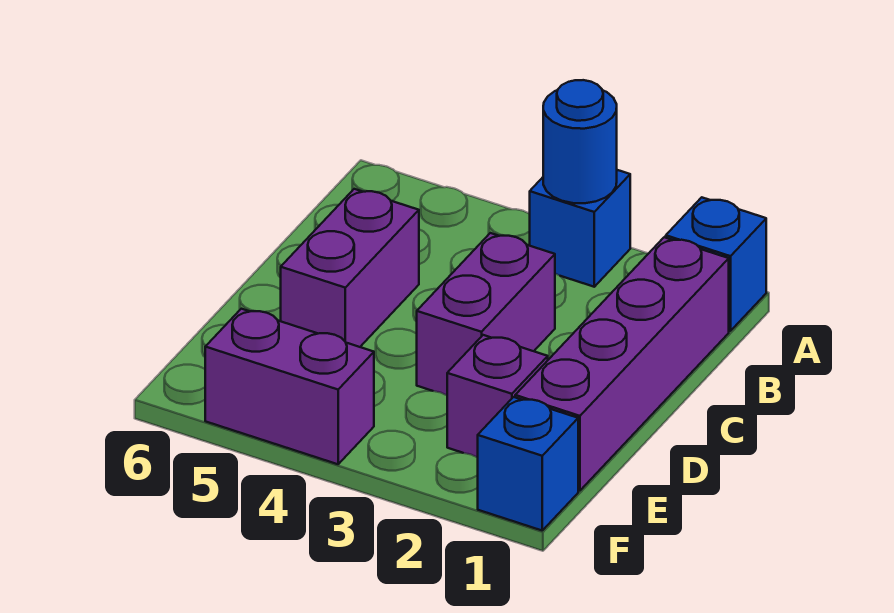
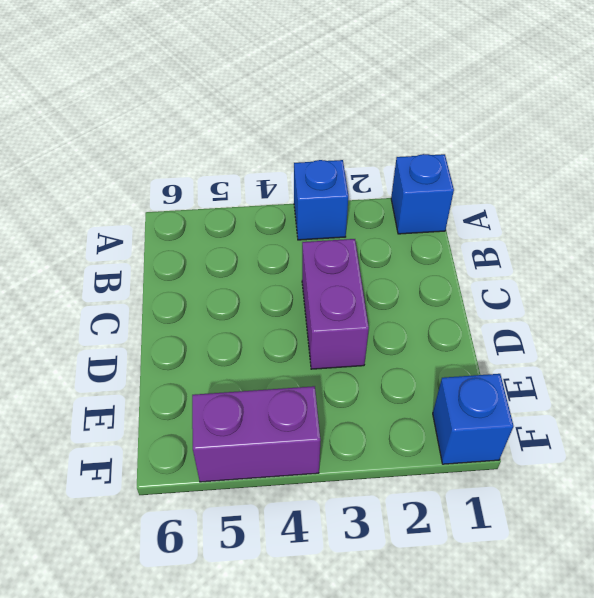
none -> purple 1x4 brick [515,237,729,491]
none -> purple 1x2 brick [281,189,419,347]

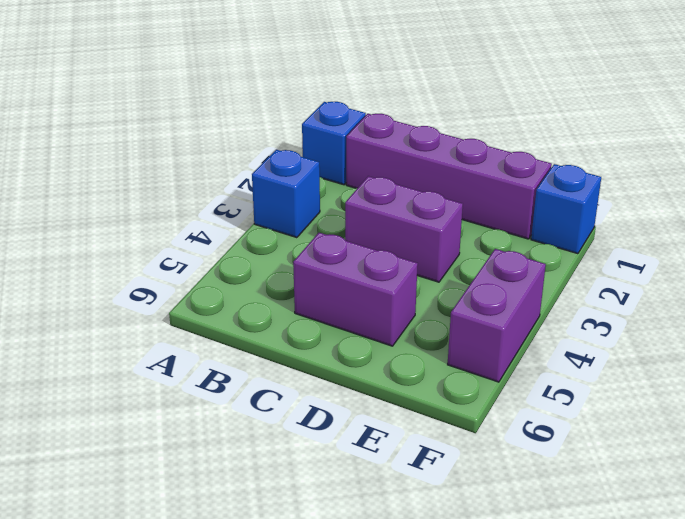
none -> purple 1x1 brick [447,335,548,458]
none -> blue 1x1 round brick [543,80,617,203]

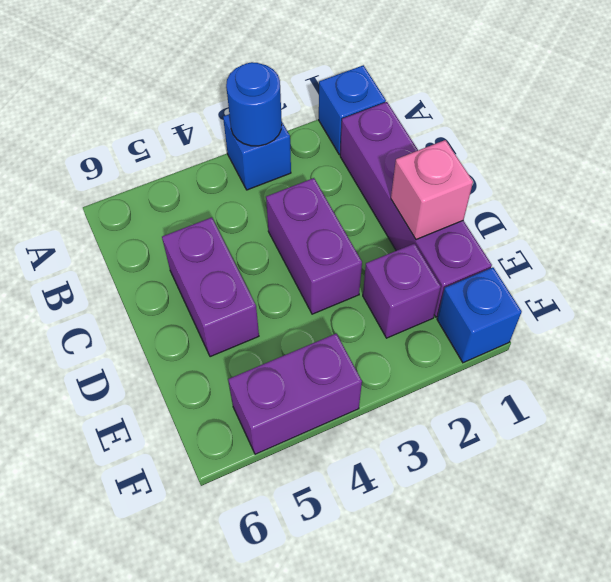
pink 1x1 brick [391,140,473,240] -> none

